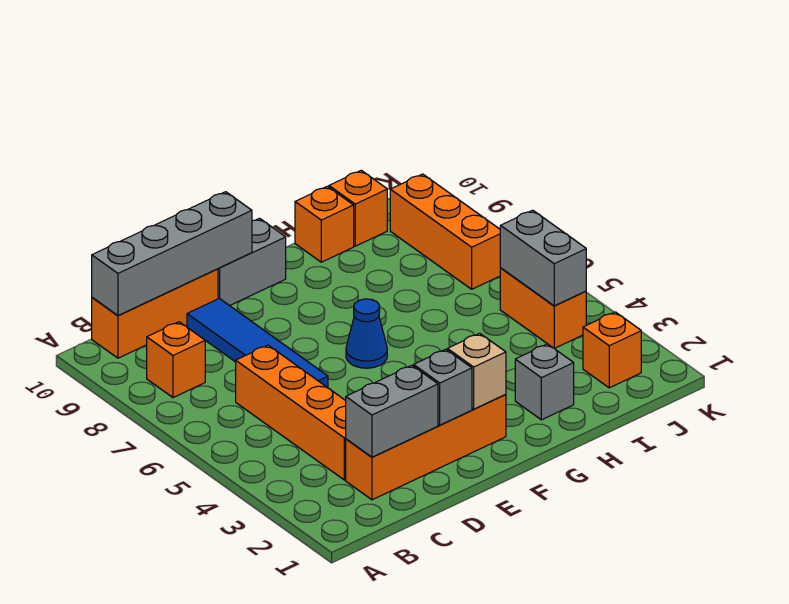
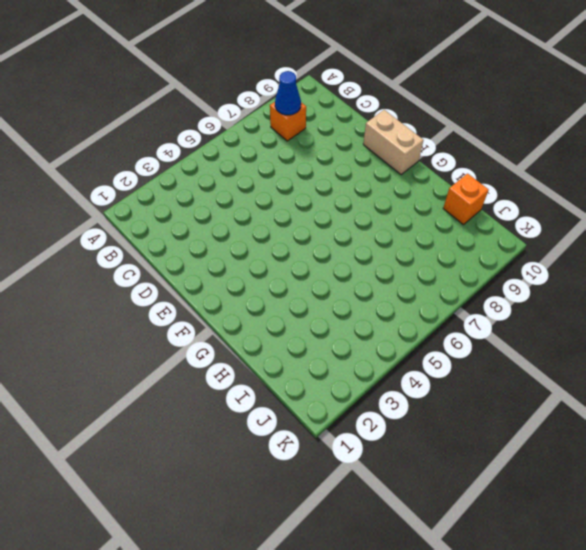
blue 1x1 cone [275,71,301,115] -> blue 1x1 cone moved to [346,299,387,368]
tan 1x2 brick [363,110,424,175] -> grey 1x2 brick [218,218,286,306]
none -> orange 1x3 brick [92,269,218,358]
none -> orange 1x4 brick [346,395,506,500]
none -> orange 1x4 brick [236,345,346,480]

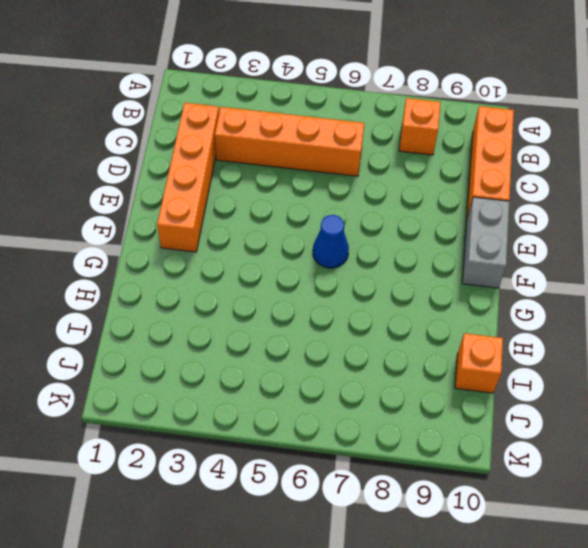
none -> blue 1x4 tile [187,298,328,388]
none -> grey 1x1 brick [515,344,574,420]
none -> orange 1x1 brick [295,186,354,262]

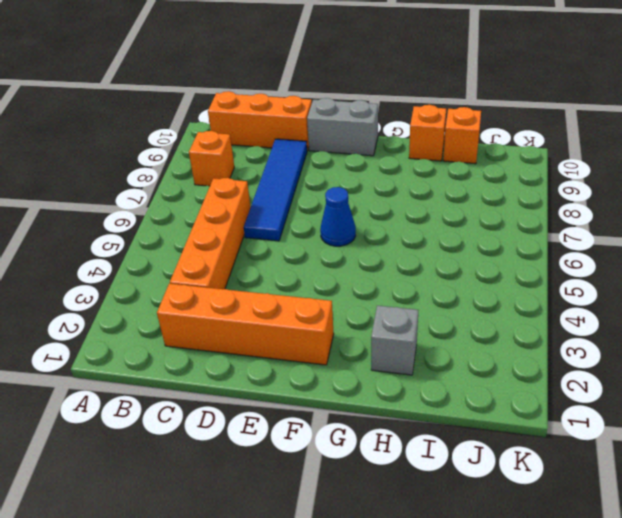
none -> orange 1x1 brick [583,312,641,388]
none -> orange 1x2 brick [500,268,586,348]
none -> orange 1x3 brick [390,174,500,289]

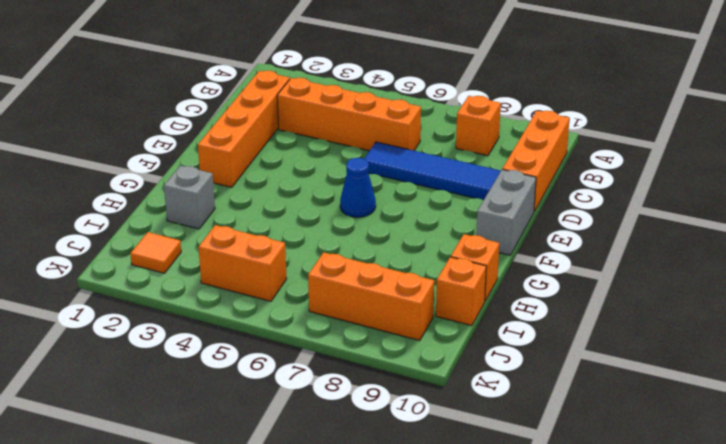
orange 1x1 tile [130,232,181,273] -> orange 1x1 brick [583,312,641,388]
none -> grey 1x4 brick [92,192,252,316]
none -> grey 1x2 brick [346,365,438,457]
none -> grey 1x1 brick [414,349,472,425]

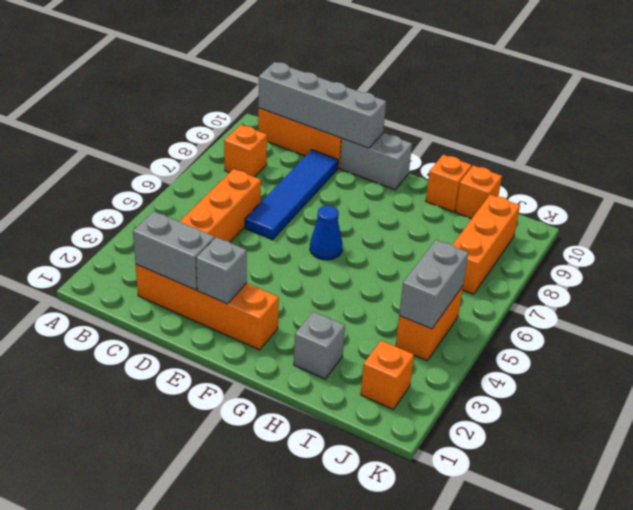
none -> tan 1x1 brick [447,333,506,409]

